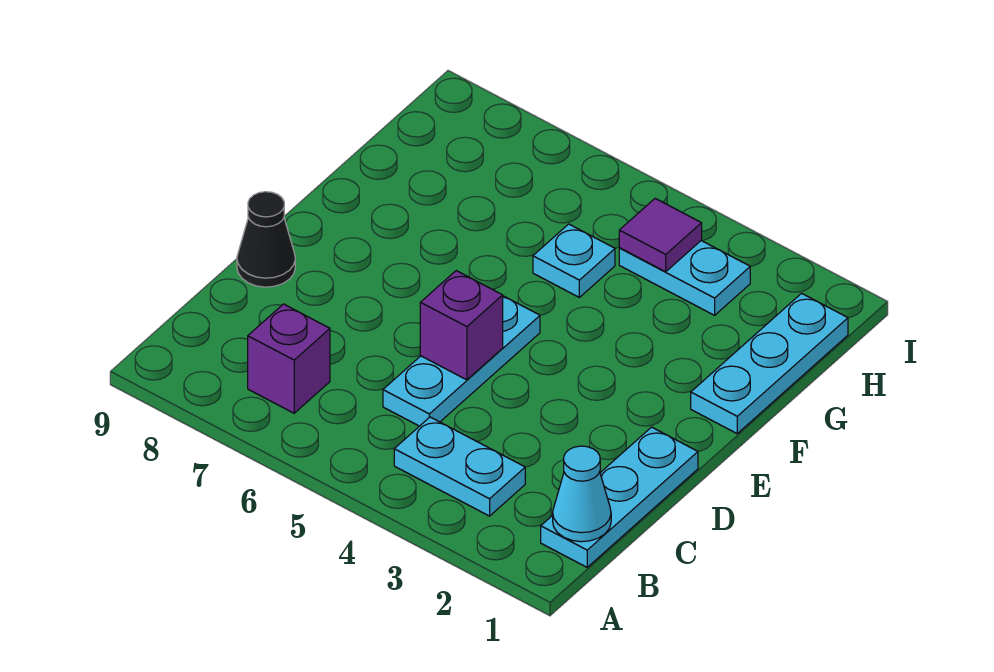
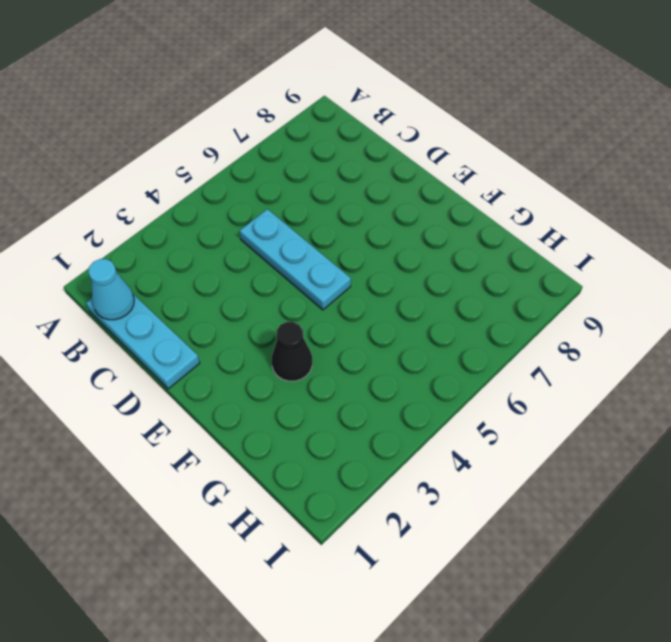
black 1x1 cone [271,322,312,381] -> black 1x1 cone moved to [237,192,295,287]
none -> cyan 1x2 plate [394,417,525,516]
none -> purple 1x1 brick [248,304,330,413]

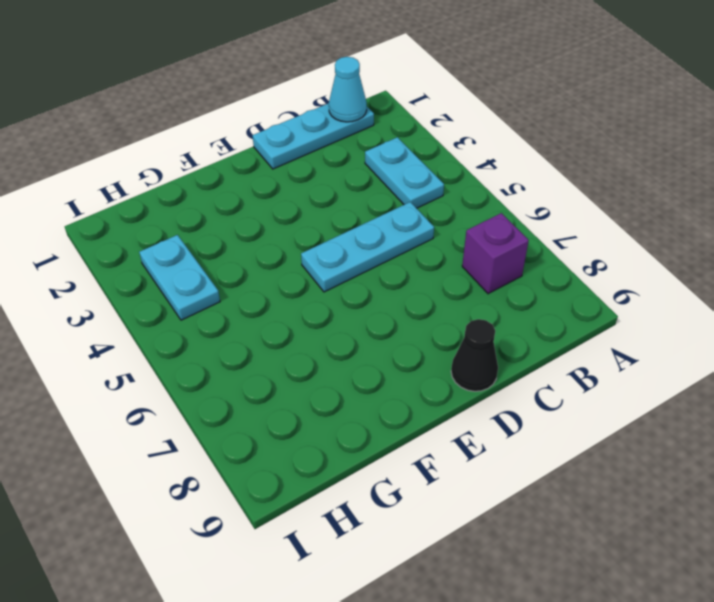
none -> cyan 1x3 plate [691,293,848,433]
none -> cyan 1x1 plate [533,224,615,297]

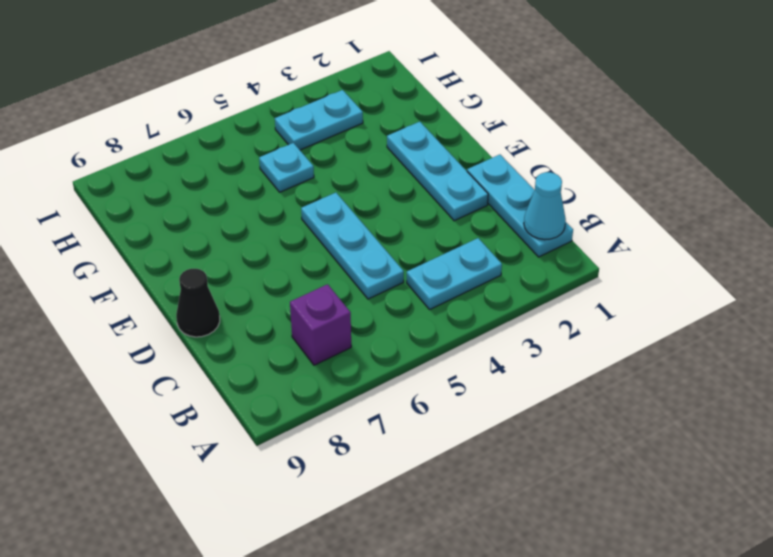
cyan 1x3 plate [387,122,488,221] -> cyan 1x3 plate moved to [691,293,848,433]
none -> purple 1x1 brick [420,271,503,380]
none -> purple 1x1 tile [619,199,702,272]

